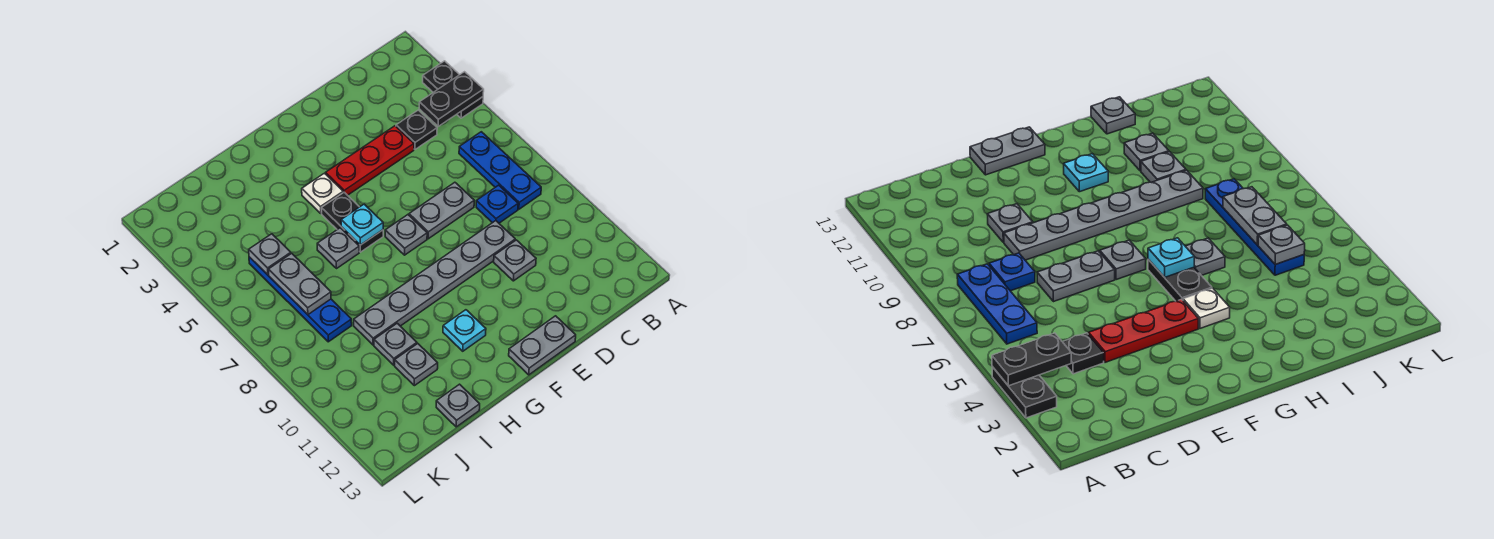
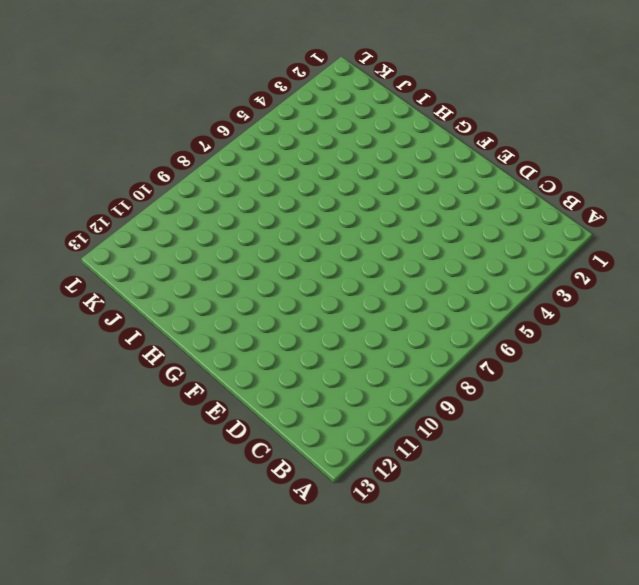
none -> black 1x2 plate [423,61,483,118]
none -> blue 1x3 plate [459,132,541,209]
none -> black 1x1 plate [396,110,437,149]

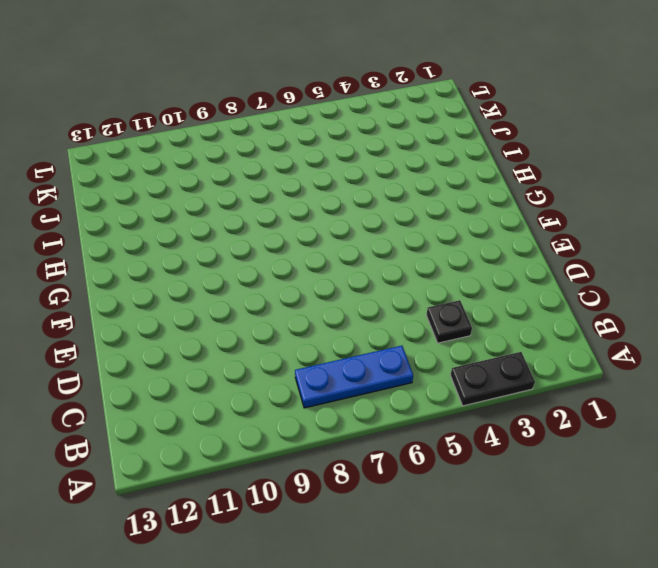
none -> blue 1x1 plate [476,185,518,223]
none -> red 1x3 plate [326,126,414,195]
none -> grey 1x2 plate [409,182,474,239]

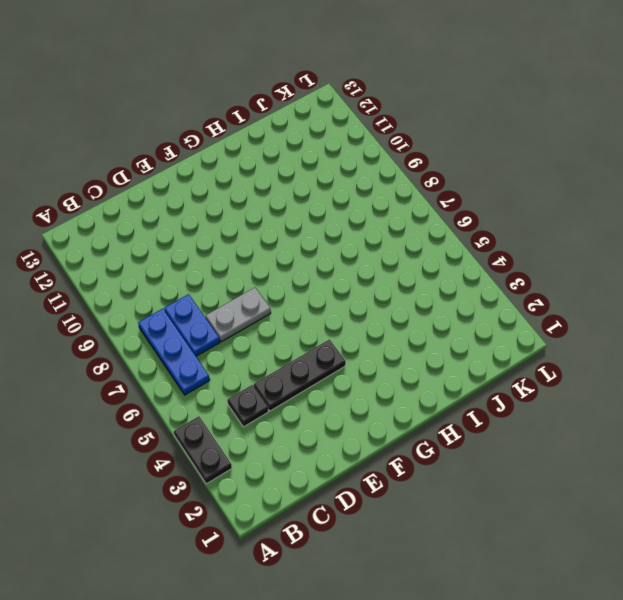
blue 1x2 plate [164,294,220,356] -> blue 1x1 plate [476,185,518,223]
black 1x3 plate [254,339,346,411] -> red 1x3 plate [326,126,414,195]
none -> grey 1x6 plate [354,221,515,345]
none -> grey 1x1 plate [494,240,536,281]
none -> grey 1x2 plate [509,316,576,375]

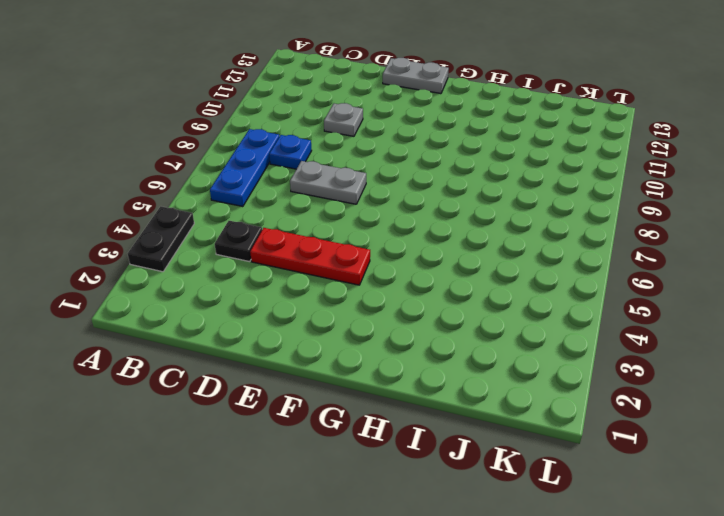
none -> grey 1x6 plate [354,221,515,345]
none -> grey 1x1 plate [385,215,427,255]
none -> white 1x1 plate [302,173,343,213]

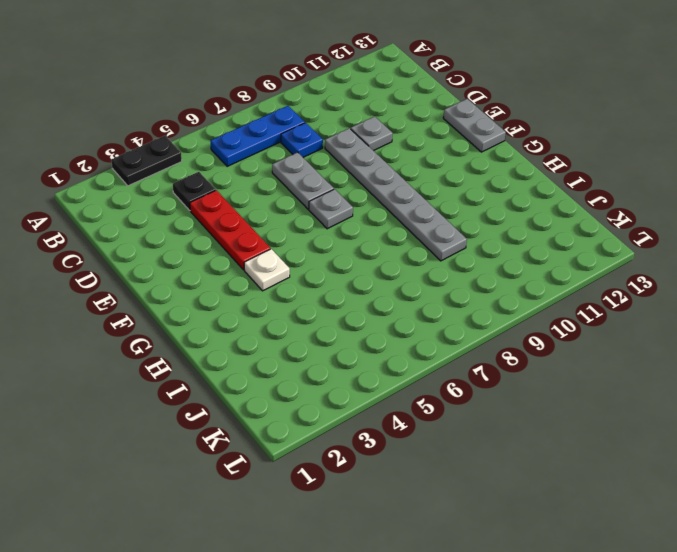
none -> black 1x2 plate [321,192,383,252]
none -> cyan 1x1 plate [443,310,486,351]
none -> grey 1x1 plate [317,228,359,268]

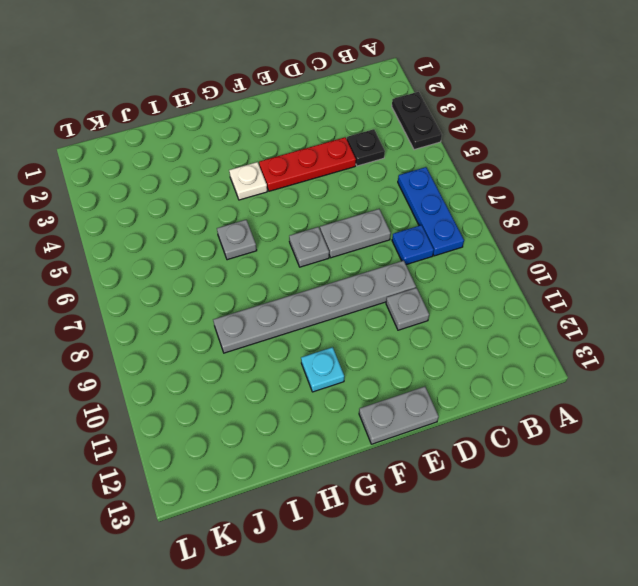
none -> black 1x2 plate [321,192,383,252]
none -> grey 1x1 plate [374,323,417,365]
none -> grey 1x1 plate [395,344,438,386]

